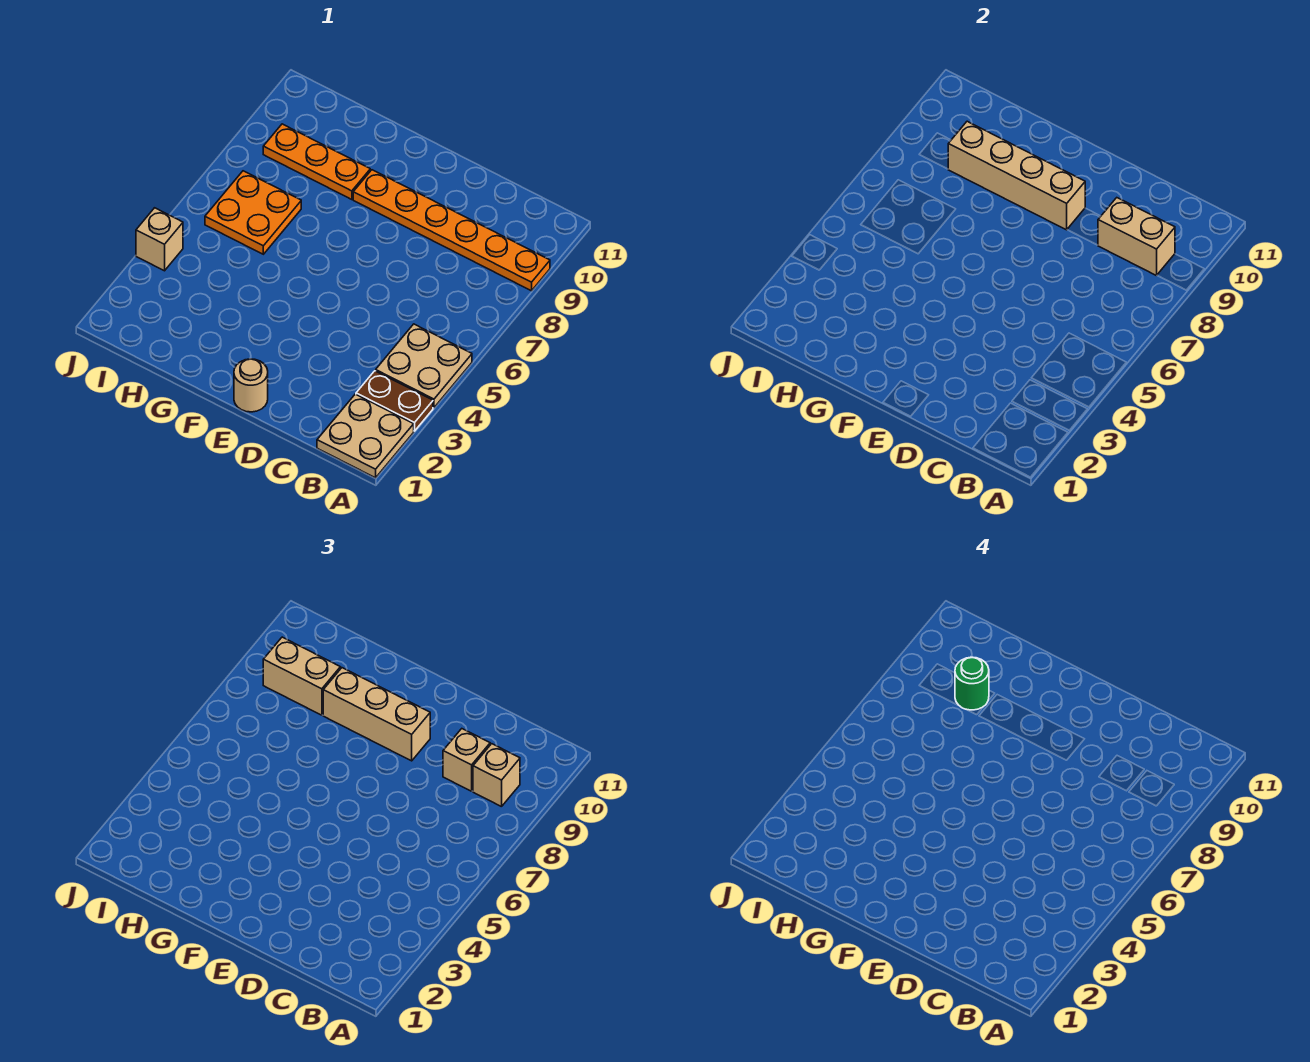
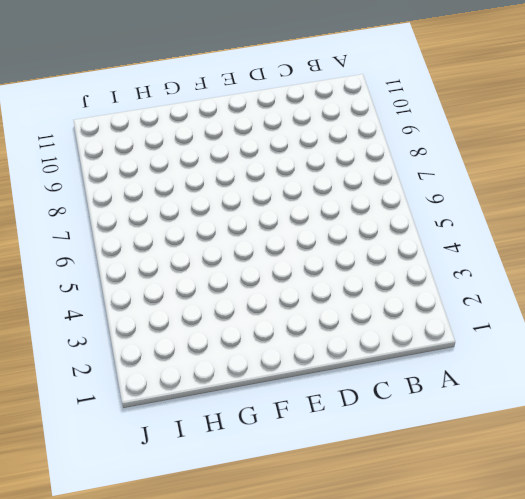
none -> tan 2x2 plate [317,394,414,478]
none -> brown 1x2 plate [356,371,433,431]
none -> tan 2x2 plate [376,324,472,408]

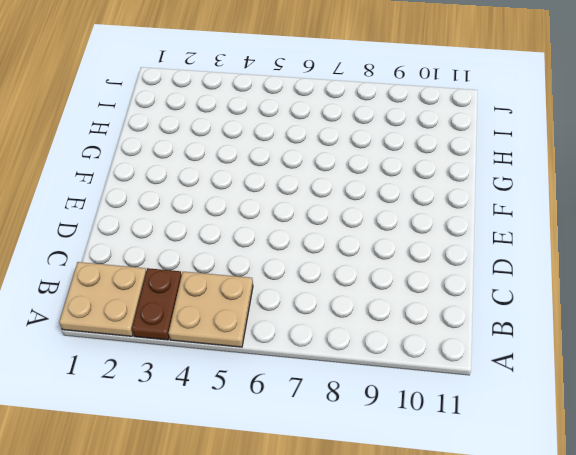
none -> orange 1x6 plate [353,170,550,291]
none -> tan 1x1 round brick [234,359,268,412]
none -> orange 1x3 plate [263,124,370,200]

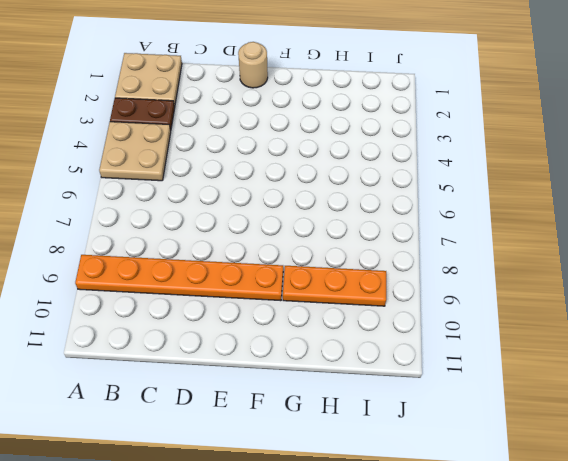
none -> orange 2x2 plate [205,171,301,254]
none -> tan 1x1 brick [136,208,183,271]
none -> tan 1x2 brick [1098,198,1175,276]

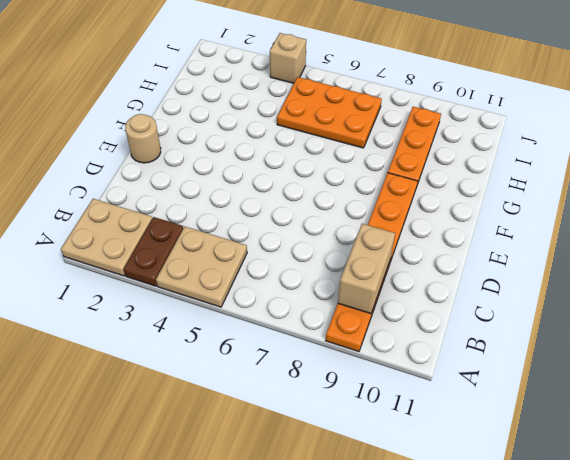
orange 2x3 plate [277,77,382,148] -> orange 2x2 plate [205,171,301,254]
none -> tan 1x4 brick [948,121,1085,230]
none -> tan 1x1 brick [473,744,520,807]
none -> tan 1x1 brick [443,729,490,791]

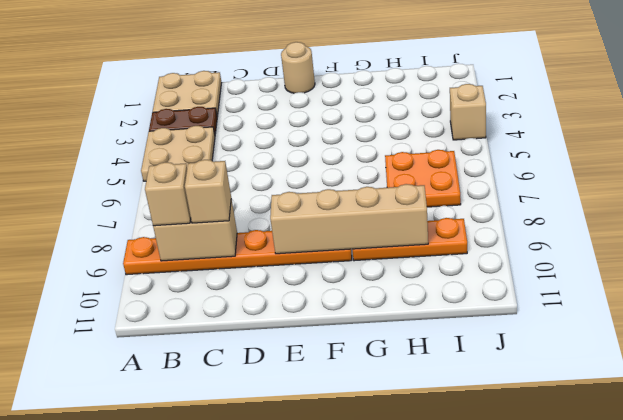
none -> tan 1x3 brick [323,668,430,761]
none -> tan 1x2 brick [263,637,340,715]
none -> green 1x1 round brick [955,657,989,710]

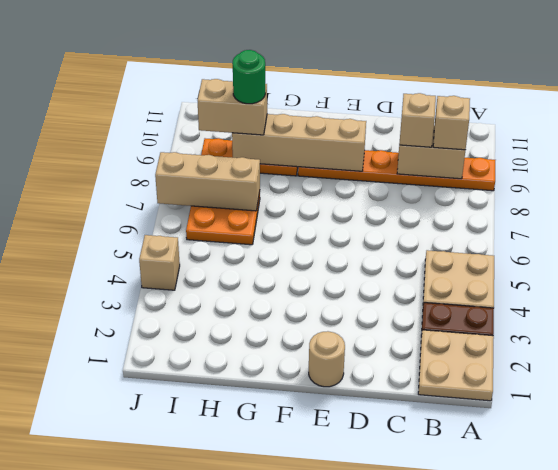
tan 1x3 brick [155,152,260,211] -> tan 1x3 brick moved to [323,668,430,761]

